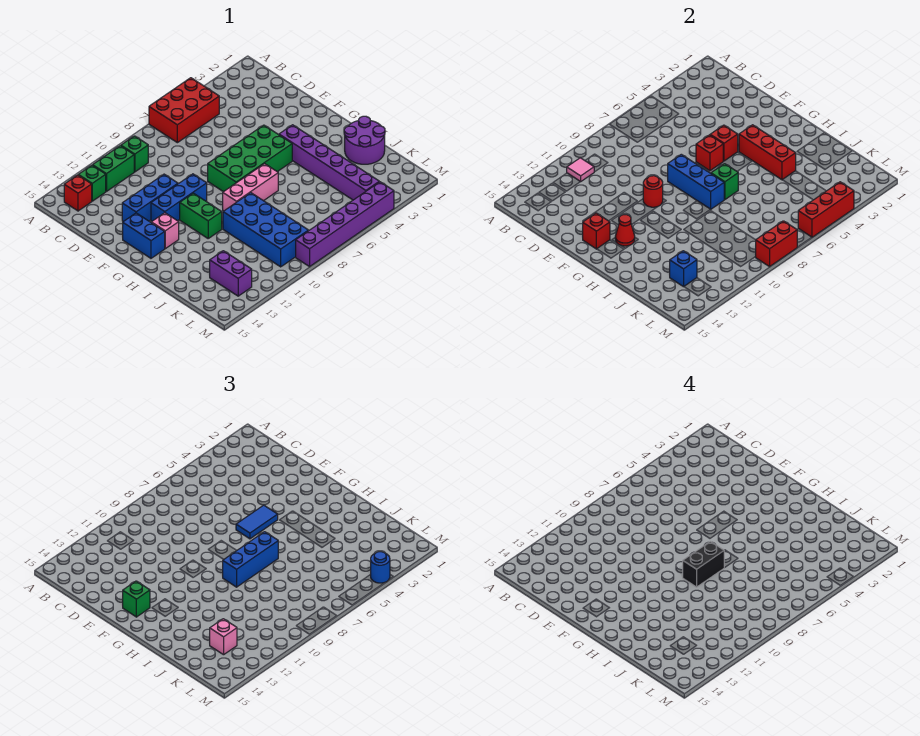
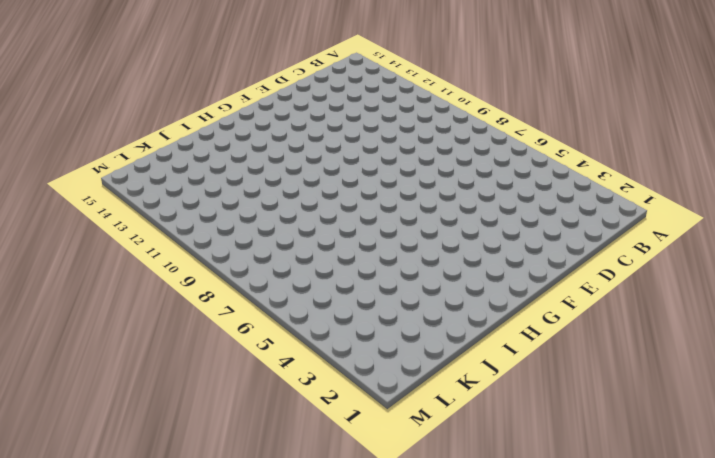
none -> red 2x3 brick [149,78,219,143]
none -> green 1x1 brick [121,136,148,172]
none -> green 1x2 brick [93,146,134,191]
none -> green 1x1 brick [79,165,106,201]

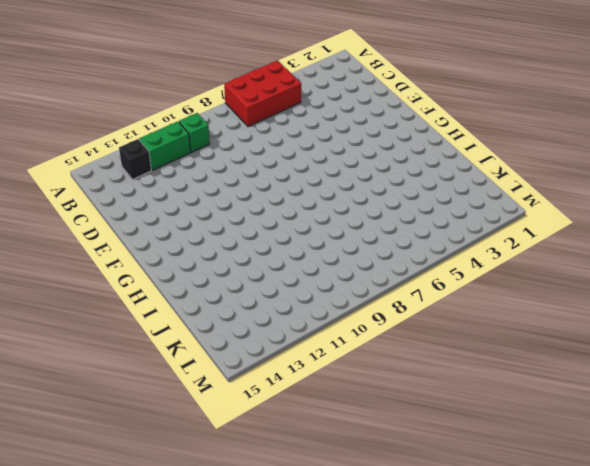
black 1x1 brick [119,139,151,179] -> green 1x1 brick [79,165,106,201]
none -> red 1x1 brick [64,175,92,211]
none -> blue 1x3 brick [122,174,178,222]
none -> green 2x4 brick [208,125,292,192]
none -> blue 1x3 brick [151,174,207,221]

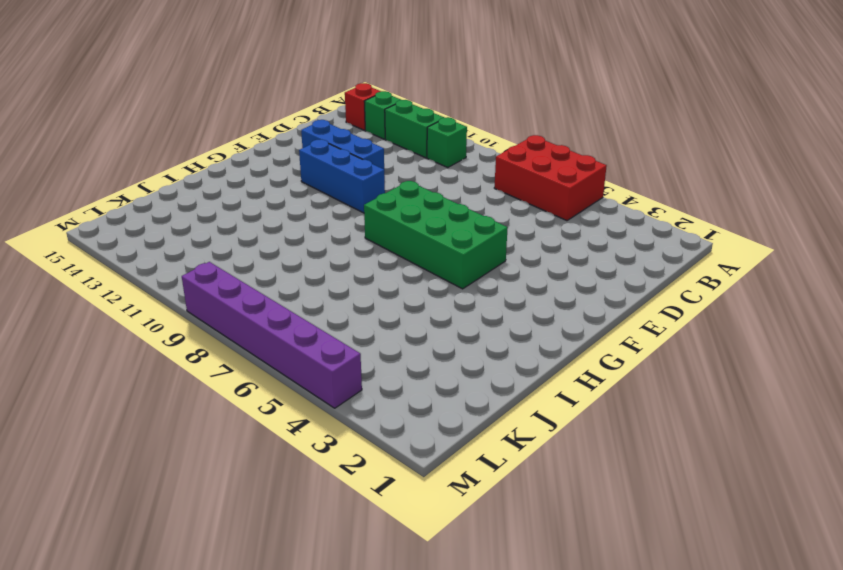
none -> blue 1x2 brick [123,213,165,258]
none -> purple 1x6 brick [279,125,379,200]
none -> green 1x2 brick [180,193,222,238]
none -> pink 1x1 brick [151,213,179,249]

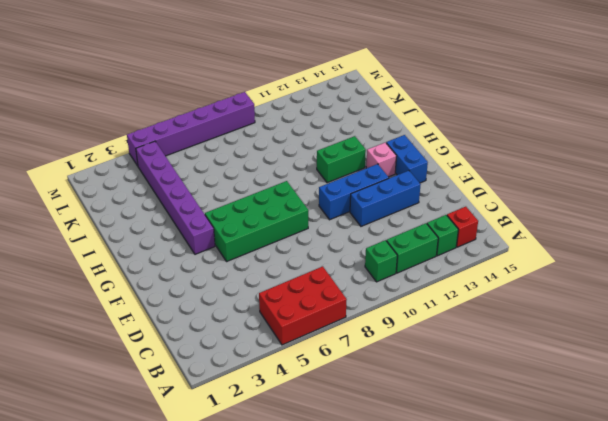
green 1x2 brick [317,136,366,183] -> green 1x2 brick turned to [180,193,222,238]
none -> pink 1x3 brick [223,164,278,211]
none -> purple 2x2 round brick [344,116,385,164]
none -> blue 2x4 brick [223,193,308,267]
none -> purple 1x2 brick [210,251,252,296]

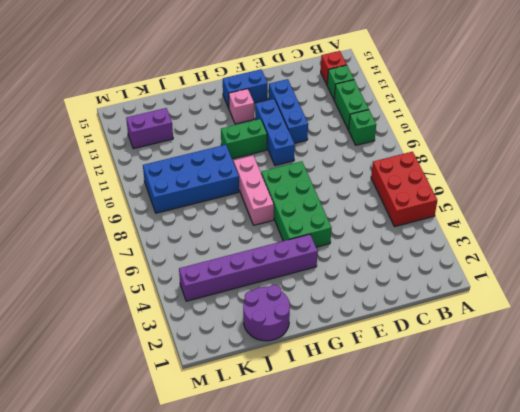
none -> purple 1x6 brick [296,182,394,267]
none -> pink 1x1 tile [567,158,594,182]
none -> red 1x1 brick [710,125,738,161]
none -> red 1x1 brick [696,135,723,171]

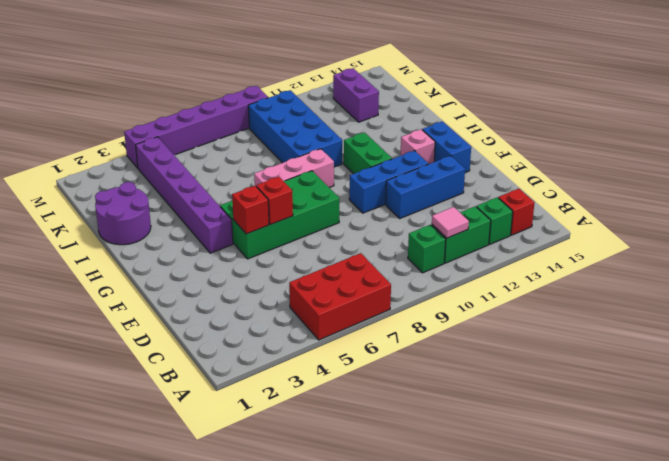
none -> blue 1x3 brick [668,154,724,209]
none -> red 1x1 round brick [643,176,663,207]
none -> red 1x1 brick [583,213,610,249]
none -> red 1x3 brick [739,125,796,180]

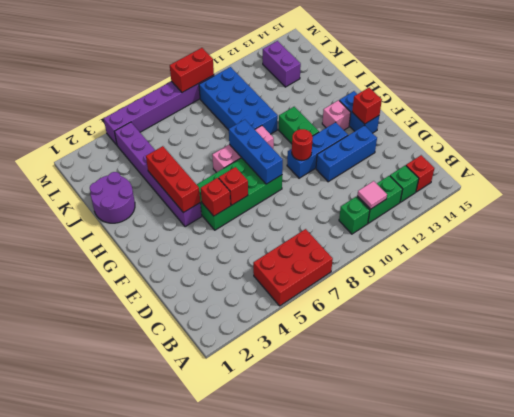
none -> red 1x1 cone [615,215,635,246]
none -> green 1x1 brick [711,164,738,200]
none -> blue 1x1 brick [670,251,697,287]
none -> red 1x3 brick [798,182,854,237]

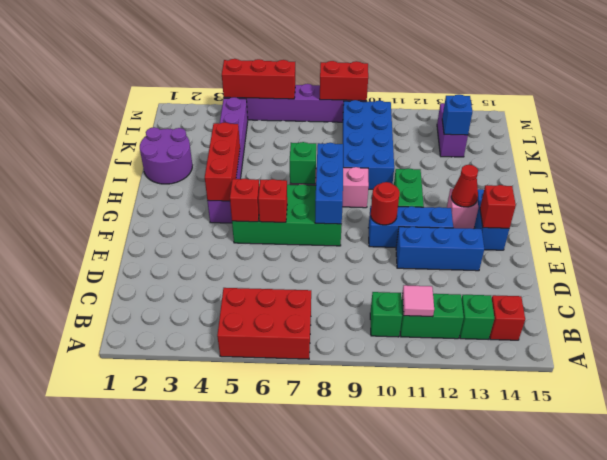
none -> blue 1x2 tile [236,505,278,539]
none -> green 1x1 brick [123,581,150,617]
none -> blue 1x3 brick [223,532,278,587]
none -> pink 1x1 brick [210,619,237,655]

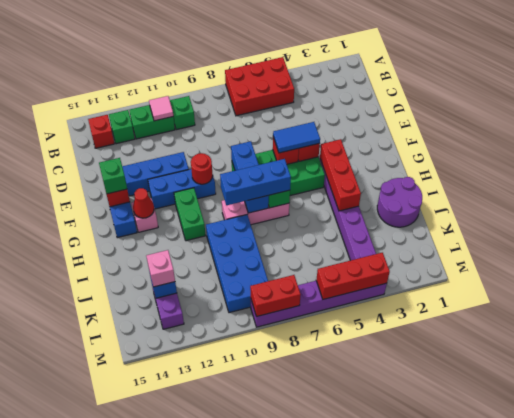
none -> blue 1x1 round brick [371,552,390,583]
none -> black 1x2 brick [683,541,724,587]

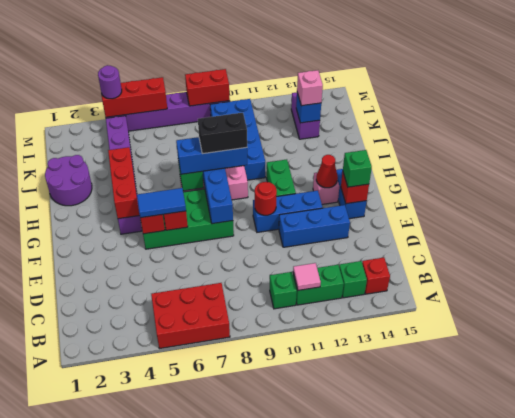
purple 1x1 round brick [98,65,122,99] -> blue 1x1 round brick [371,552,390,583]

